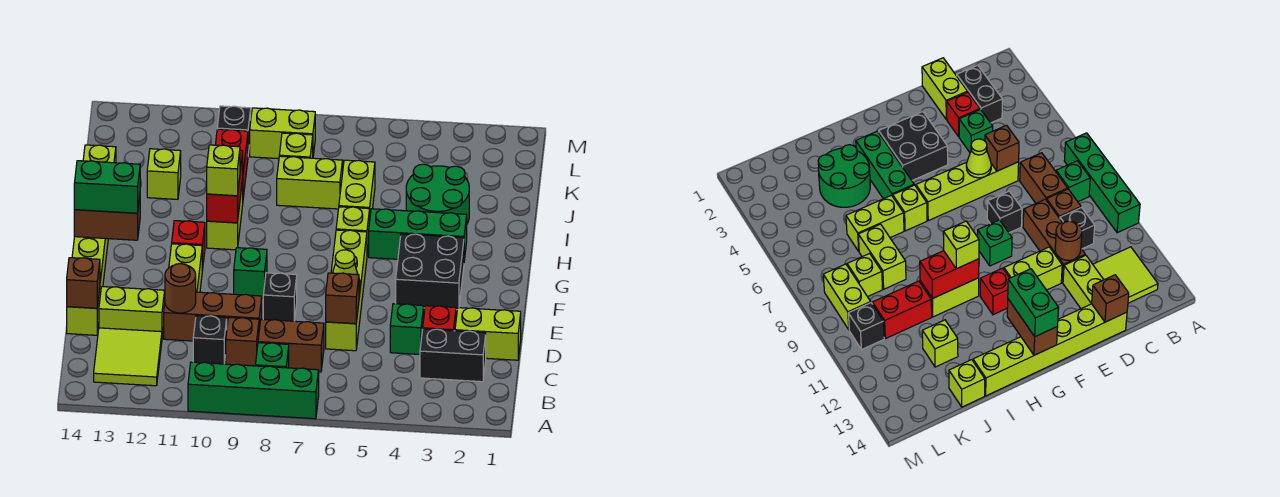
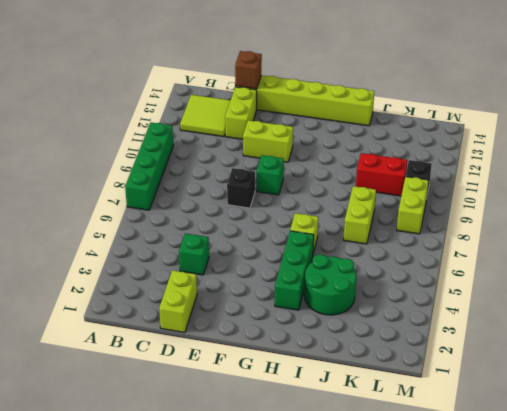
none -> green 1x1 brick [255,343,289,368]
none -> black 1x2 brick [420,329,486,382]
none -> brown 1x2 brick [258,319,324,372]
none -> brown 1x1 brick [226,318,259,366]

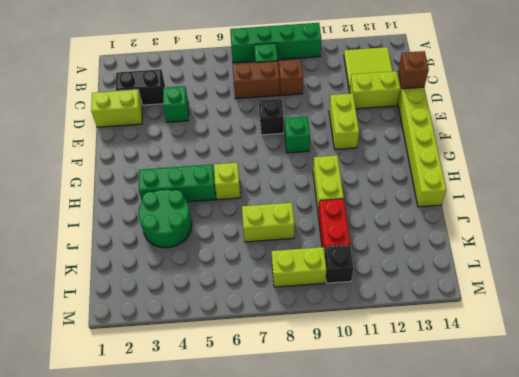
none -> black 1x1 brick [193,316,227,364]
none -> red 1x1 brick [423,306,456,331]
none -> lime 1x4 brick [326,230,367,351]
none -> brown 1x3 brick [164,292,262,341]

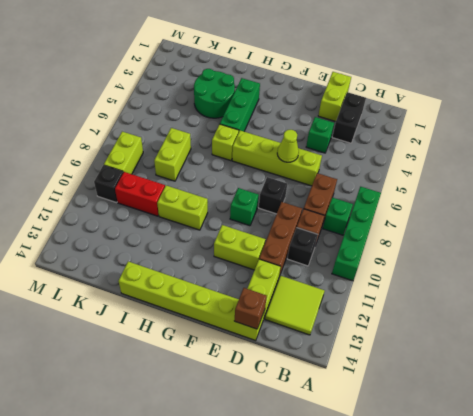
none -> red 1x1 brick [423,306,456,331]
none -> black 2x2 brick [396,234,464,310]
none -> red 1x1 brick [172,221,205,271]
none -> lime 1x2 brick [339,160,375,214]

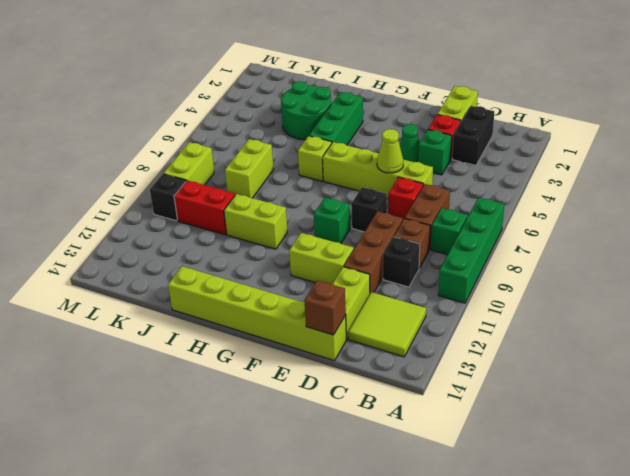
red 1x1 brick [388,177,423,220] -> red 1x1 brick moved to [172,221,205,271]
green 1x1 cone [400,124,420,162] -> none
none -> black 2x2 brick [396,234,464,310]
none -> lime 1x2 brick [339,160,375,214]
none -> lime 1x1 brick [147,149,181,199]
none -> lime 1x1 brick [83,145,116,163]

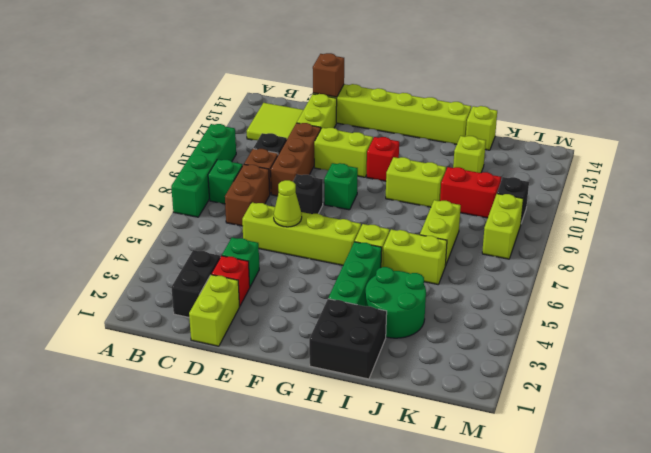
black 2x2 brick [309,299,387,379] -> black 2x2 brick moved to [396,234,464,310]
none -> lime 1x1 brick [279,133,313,158]
none -> brown 1x1 brick [326,273,359,324]
none -> brown 1x1 round brick [165,264,196,313]
none -> brown 1x2 brick [74,198,140,240]

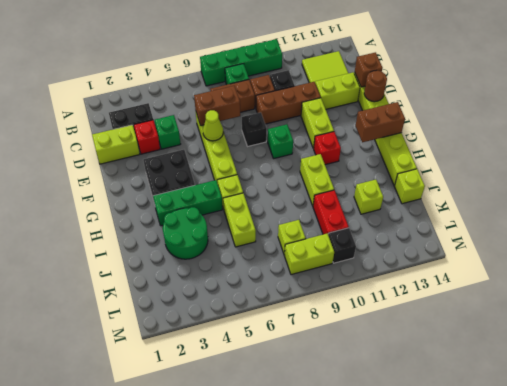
brown 1x2 brick [194,86,240,126] -> brown 1x1 brick [326,273,359,324]
brown 1x1 round brick [364,71,387,102] -> brown 1x1 round brick moved to [165,264,196,313]
none -> lime 1x2 brick [277,156,343,209]
none -> red 1x2 brick [207,150,243,223]
none -> green 1x2 brick [74,161,140,213]
none -> lime 1x1 brick [207,145,240,196]

